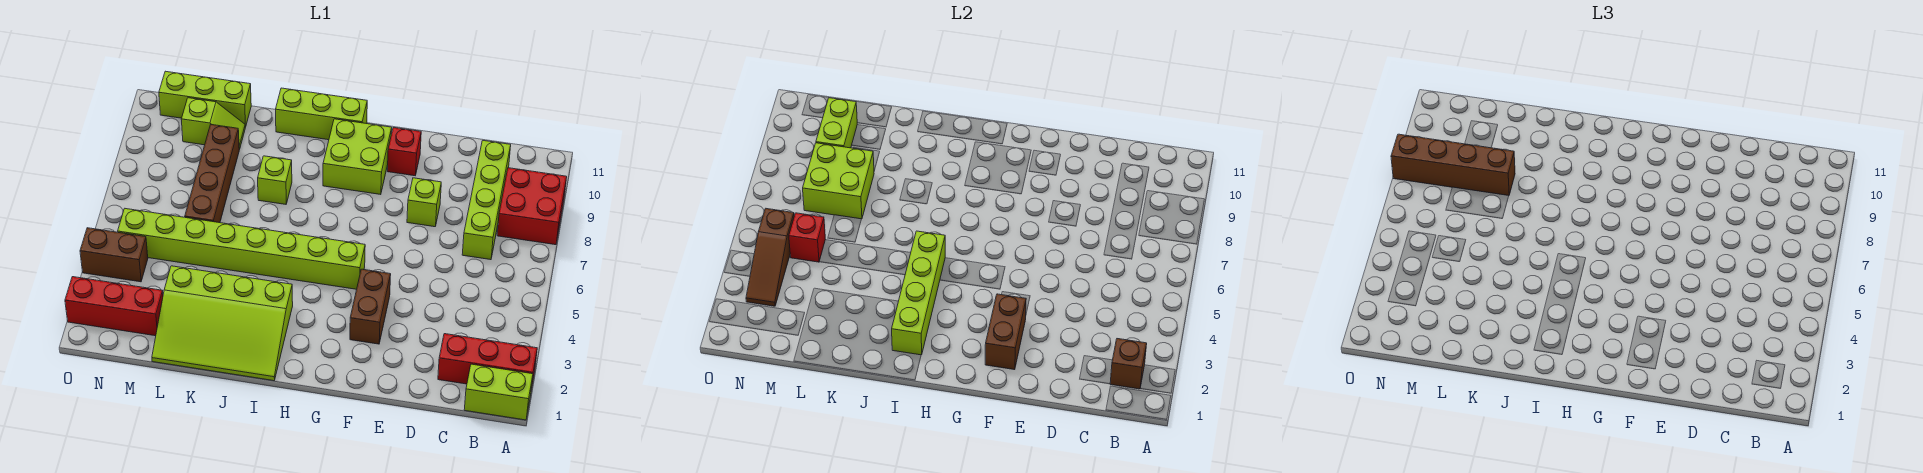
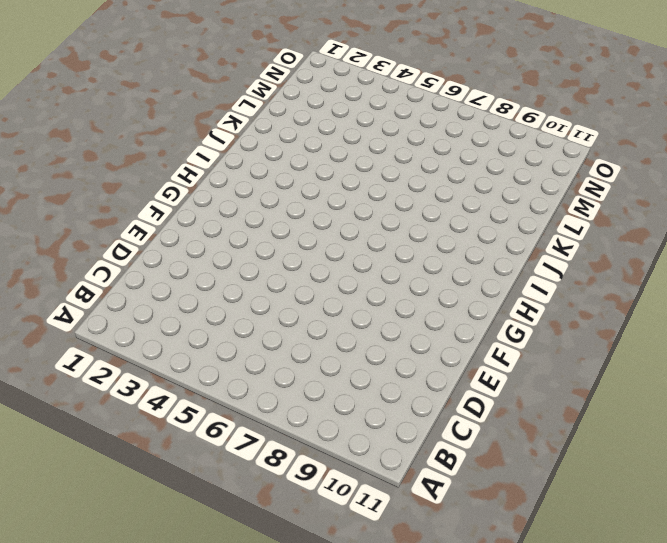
none -> lime 1x2 brick [464,364,533,420]
none -> red 1x3 brick [438,334,537,389]
none -> red 2x2 brick [497,168,567,245]

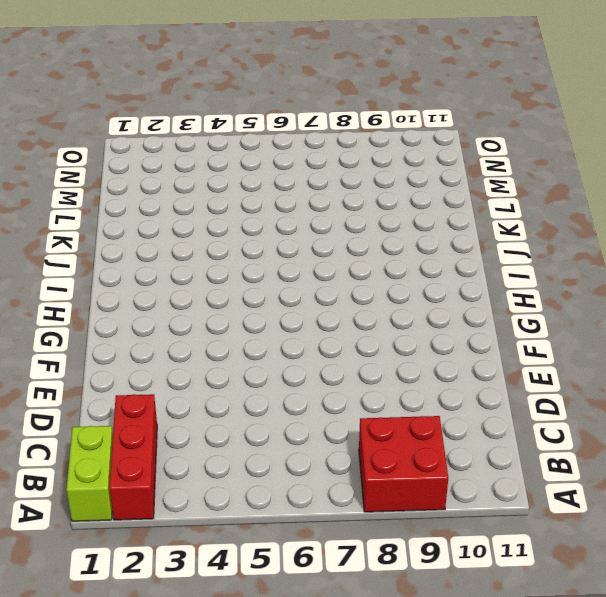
none -> lime 1x4 brick [462,141,511,260]
none -> lime 1x1 brick [407,178,441,227]
none -> brown 1x2 brick [350,269,391,344]

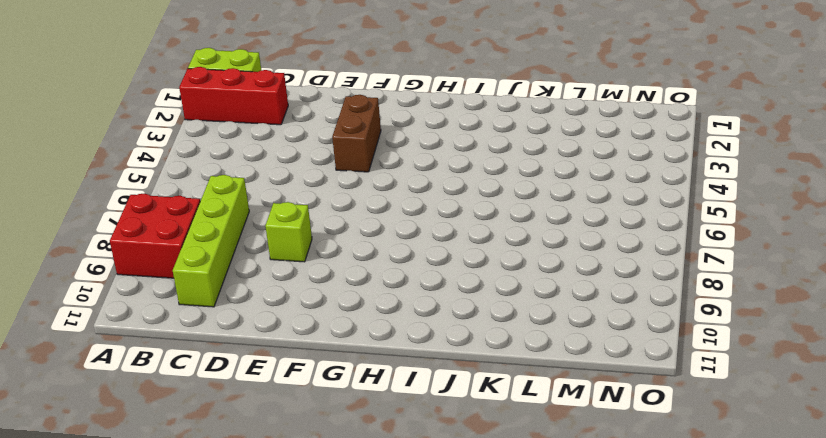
none -> red 1x1 brick [388,127,421,176]
none -> lime 1x8 brick [118,209,365,289]
none -> lime 2x2 brick [323,119,392,195]

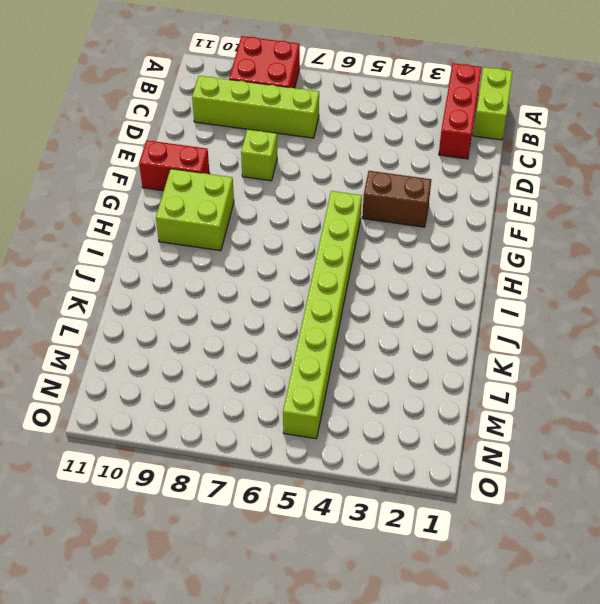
red 1x2 brick [139,140,210,191] -> red 1x1 brick [388,127,421,176]
none -> lime 1x3 brick [275,88,367,140]
none -> lime 3x4 slope [152,266,293,381]
none -> lime 1x1 brick [258,156,292,204]

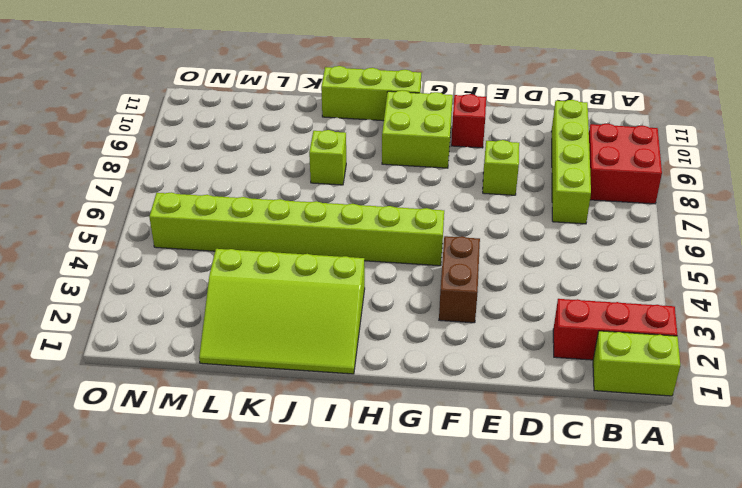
none -> brown 1x4 brick [185,124,239,223]
none -> lime 1x2 slope [181,98,245,150]
none -> lime 1x3 brick [159,71,251,127]

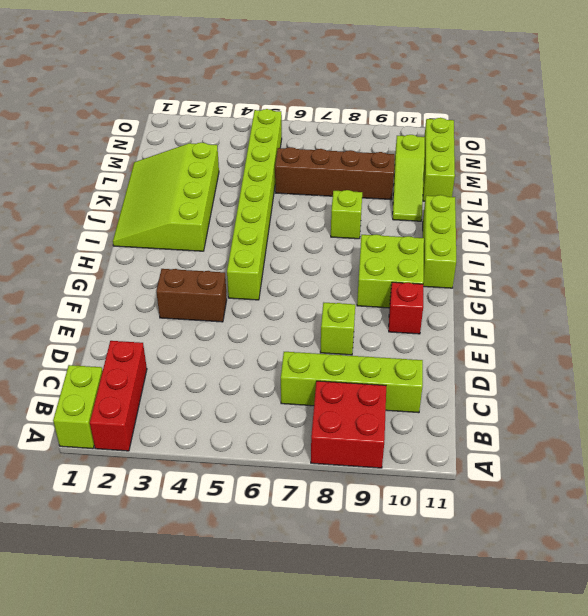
lime 1x3 slope [393,135,425,221] -> lime 1x2 slope [181,98,245,150]
none -> red 1x3 brick [65,277,163,336]
none -> brown 1x2 brick [80,228,148,282]
none -> brown 1x1 brick [1110,339,1147,389]

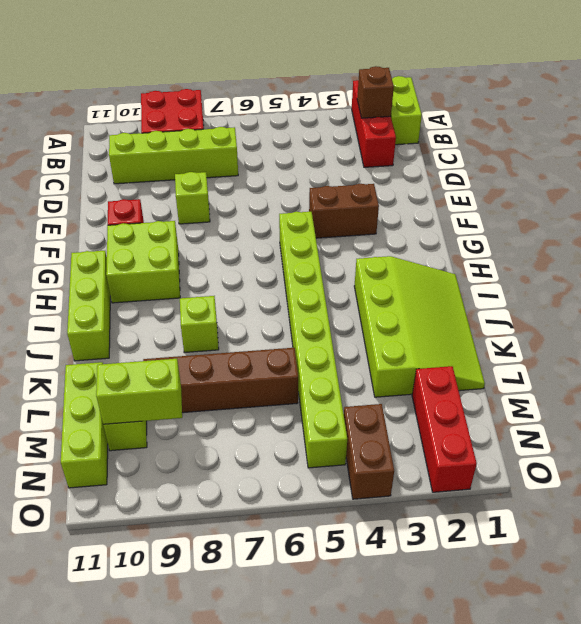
none -> brown 1x2 brick [985,294,1026,370]
none -> lime 1x4 brick [892,231,945,355]
none -> lime 2x2 brick [803,143,874,219]

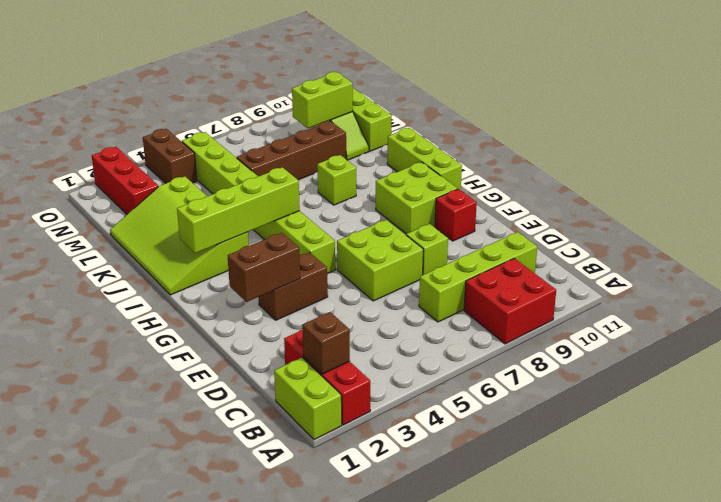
lime 2x2 brick [337,220,423,301] -> lime 2x2 brick moved to [803,143,874,219]
none -> red 1x1 brick [789,213,826,262]
none -> brown 1x3 slope [746,209,794,306]
none -> brown 1x4 brick [1391,134,1515,196]

